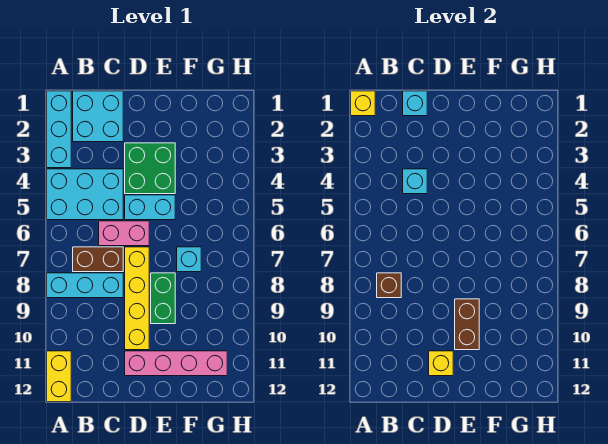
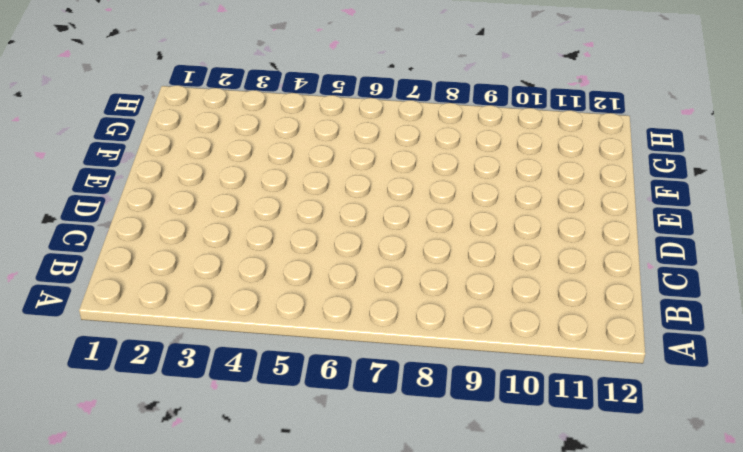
none -> cyan 1x3 brick [47,91,71,168]
none -> cyan 2x3 brick [47,169,123,220]
none -> cyan 1x3 brick [47,273,123,298]

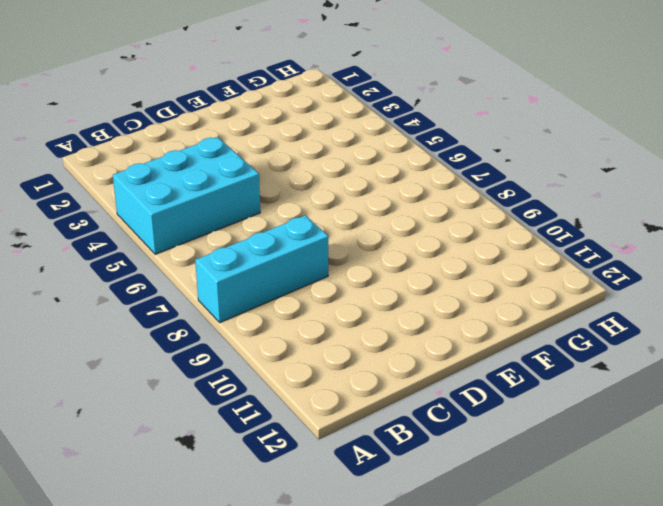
none -> cyan 1x3 brick [47,91,71,168]
none -> yellow 1x2 brick [47,351,71,402]
none -> cyan 2x2 brick [73,91,123,142]

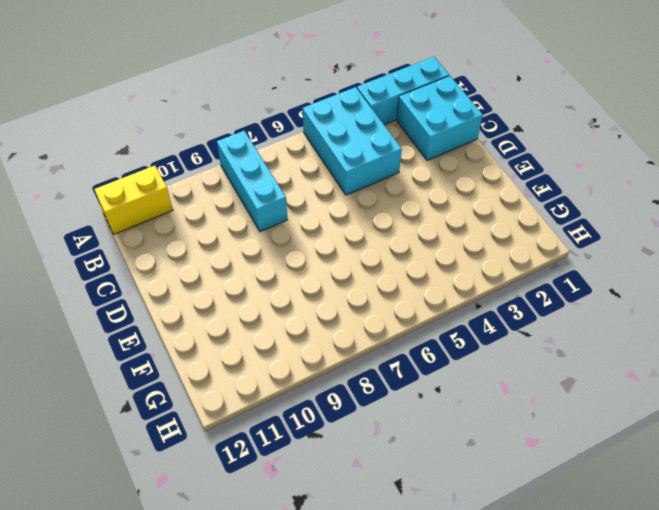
none -> brown 1x2 brick [73,247,123,272]
none -> pink 1x2 brick [99,221,149,246]
none -> green 2x2 brick [125,143,175,194]

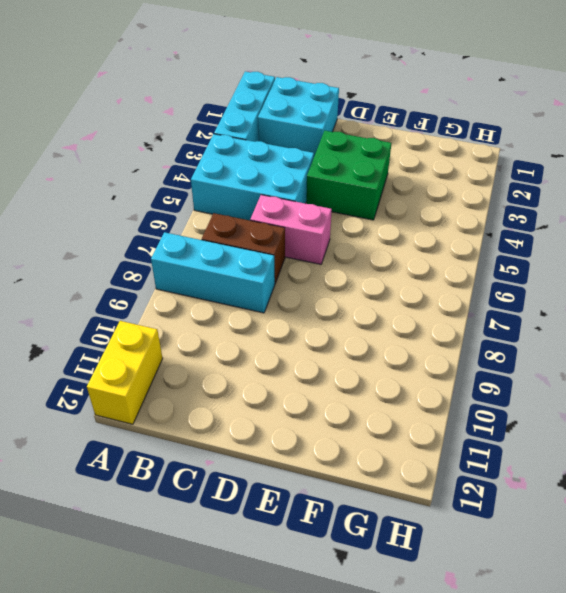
none -> cyan 1x2 brick [125,195,175,220]
none -> yellow 1x4 brick [125,247,149,350]
none -> pink 1x4 brick [125,351,227,376]

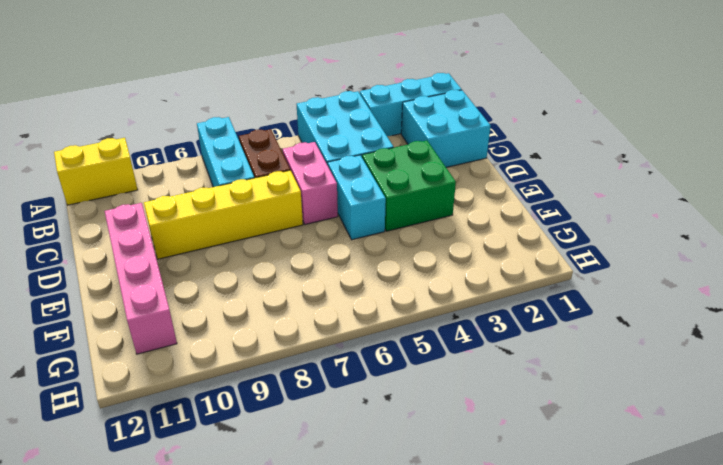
none -> green 1x2 brick [151,273,175,324]
none -> cyan 1x1 brick [177,247,201,272]
none -> yellow 1x1 brick [351,91,375,116]

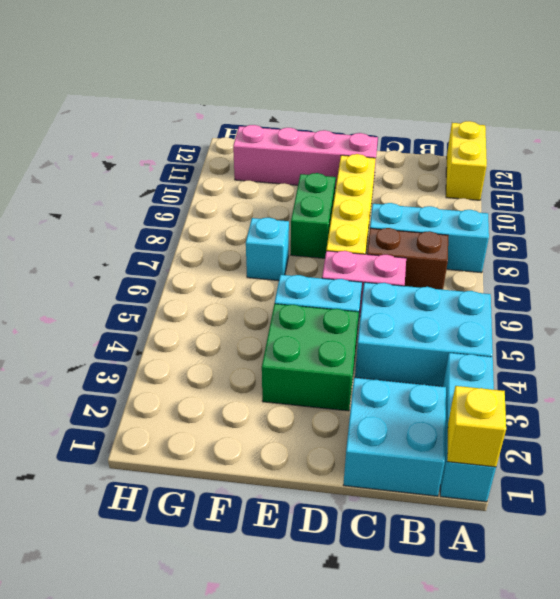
none -> brown 1x1 brick [377,273,401,298]
none -> cyan 1x1 brick [403,91,427,116]
none -> cyan 1x1 brick [403,169,427,194]

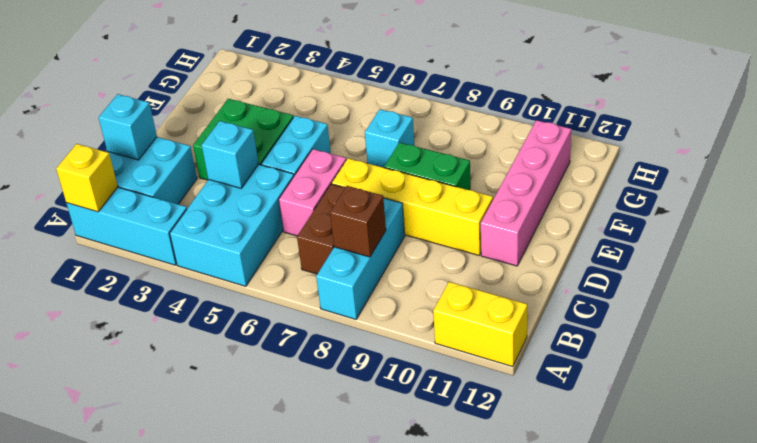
none -> yellow 1x1 brick [429,351,453,376]
none -> brown 1x2 brick [455,299,479,350]

